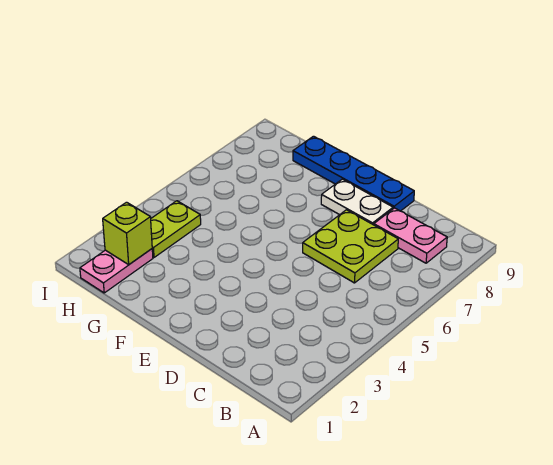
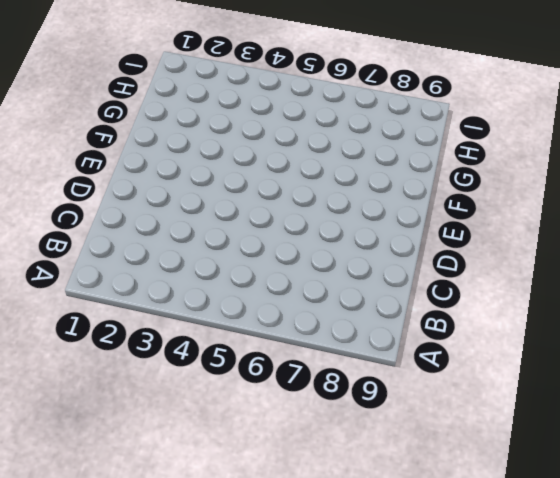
none -> pink 1x2 plate [374,208,447,263]
none -> lime 2x2 plate [303,210,398,283]

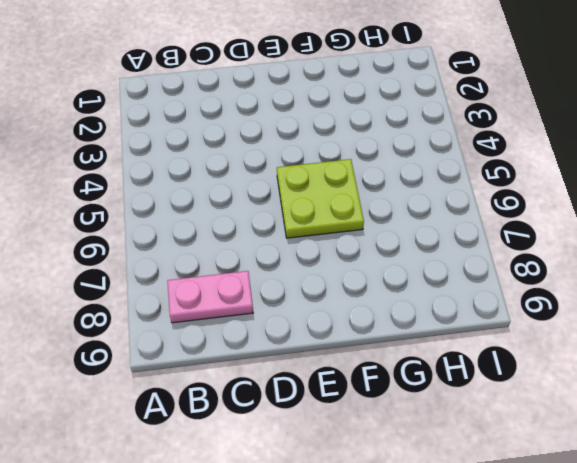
lime 2x2 plate [277,159,364,238] -> lime 2x2 plate moved to [303,210,398,283]
none -> white 1x2 plate [321,179,393,225]
none -> blue 1x4 plate [293,136,414,211]

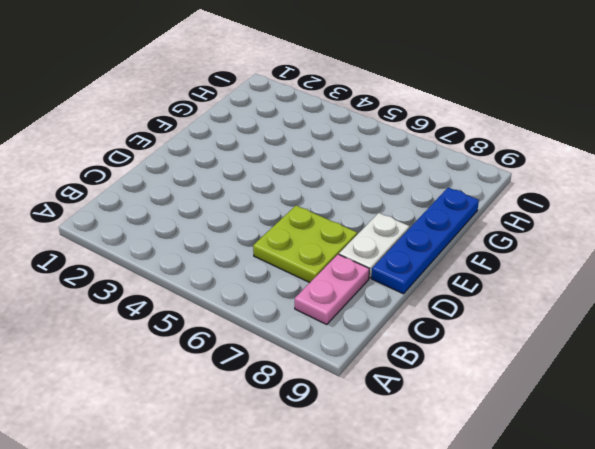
none -> pink 1x2 plate [80,249,153,293]
none -> lime 1x2 plate [151,201,201,257]

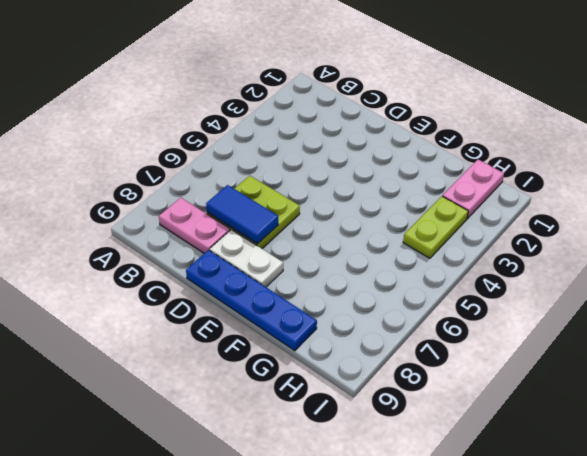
blue 1x2 tile [206,185,278,244] -> none
none -> lime 1x1 brick [103,202,152,265]

